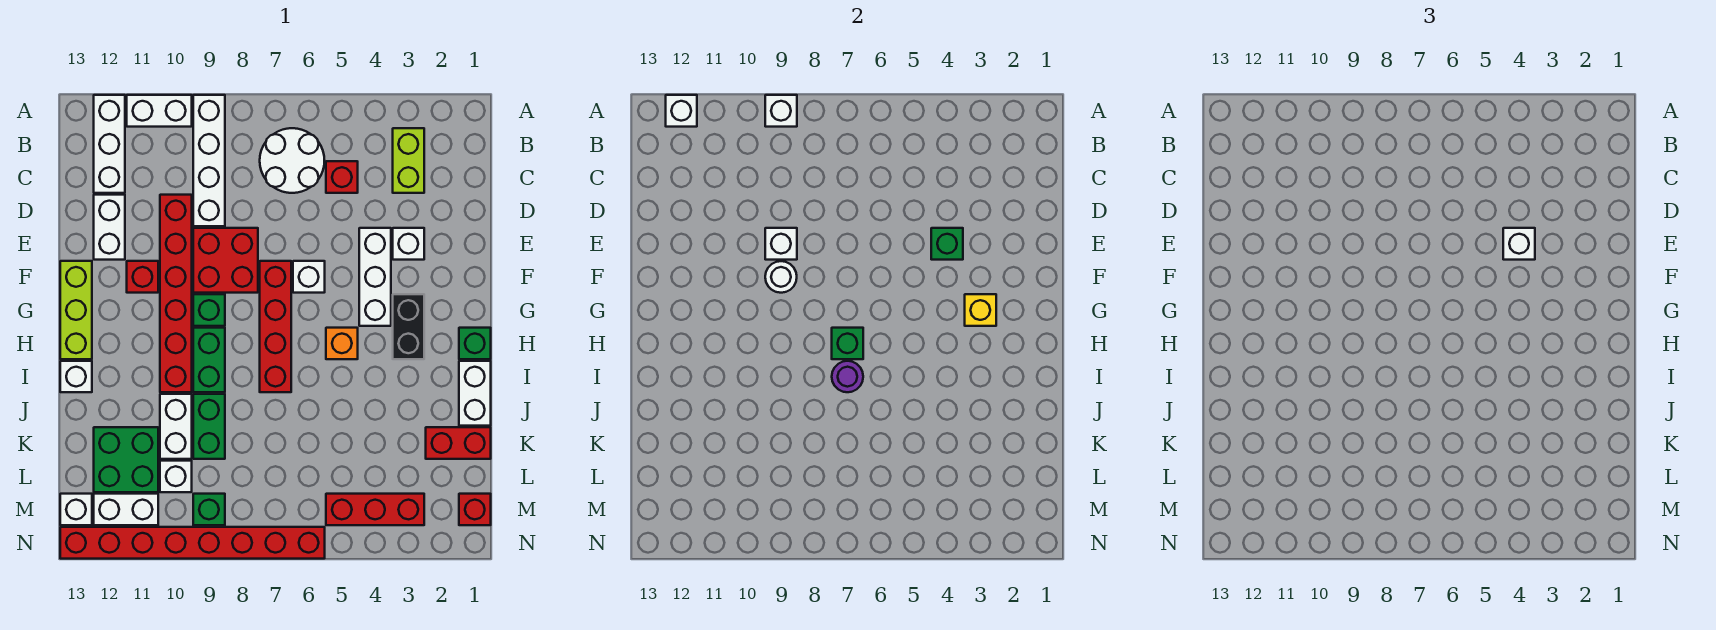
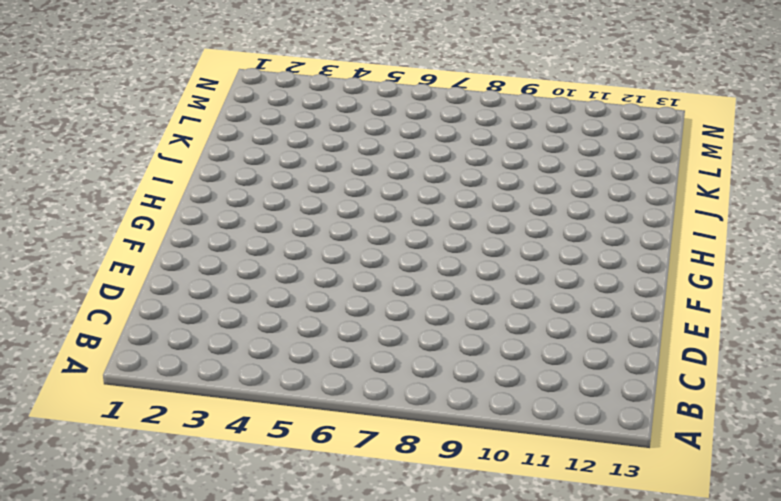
none -> white 1x4 brick [193,95,225,226]
none -> white 1x2 brick [127,95,192,127]
none -> white 1x3 brick [94,95,125,193]
none -> lime 1x2 brick [393,128,424,193]

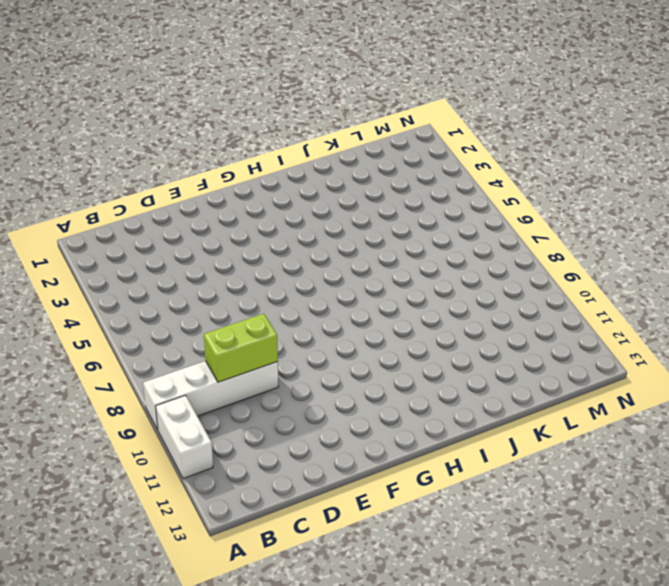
lime 1x2 brick [204,314,278,382] -> lime 1x2 brick moved to [393,128,424,193]
none -> white 1x3 brick [94,95,125,193]
none -> white 2x2 round brick [260,128,325,193]
none -> red 1x1 brick [326,161,358,193]
none -> red 1x6 brick [160,195,192,392]

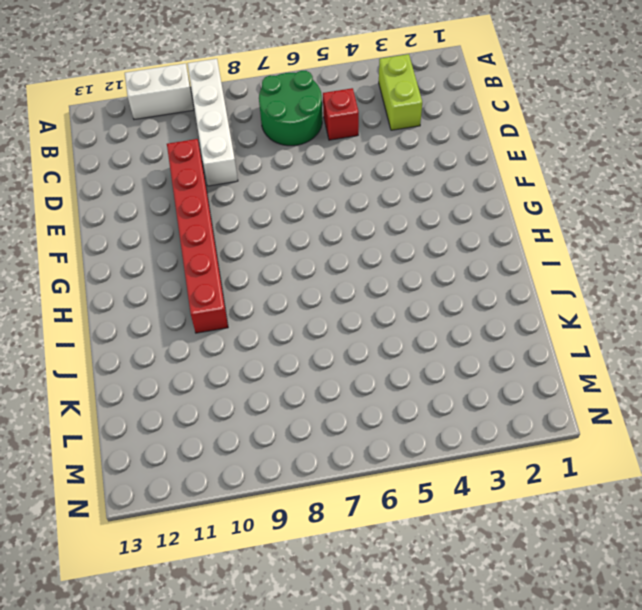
green 2x2 round brick [259,71,322,146] -> white 2x2 round brick [260,128,325,193]
none -> white 1x3 brick [94,95,125,193]
none -> white 1x2 brick [94,195,125,260]
none -> white 1x1 brick [393,228,424,260]
none -> white 1x3 brick [359,228,391,326]

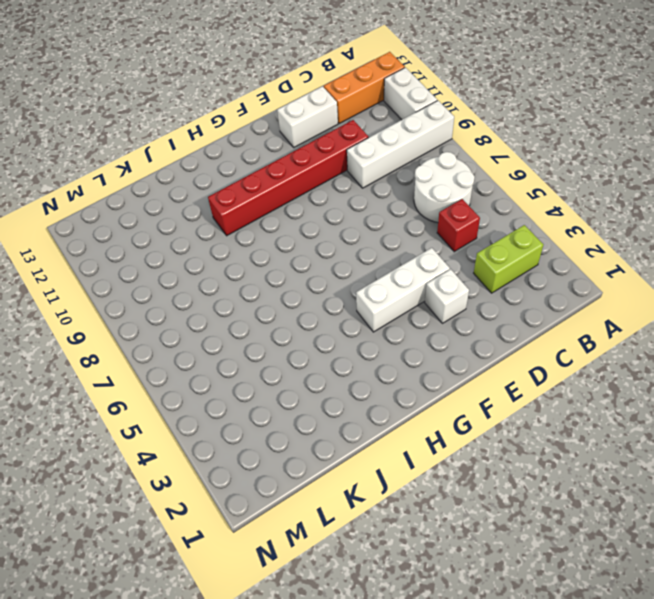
orange 1x3 brick [324,52,405,124] -> white 1x3 brick [94,95,125,193]
none -> red 2x2 brick [193,228,258,293]
none -> white 1x1 brick [293,261,325,293]
none -> red 1x4 brick [260,261,291,392]
none -> red 1x1 brick [127,261,158,293]

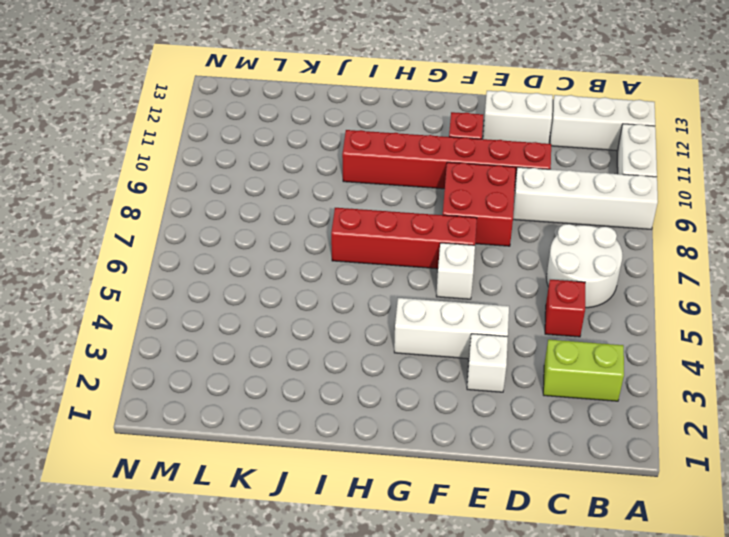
none -> lime 1x3 brick [60,261,92,359]
none -> black 1x2 brick [393,294,424,359]
none -> green 1x1 brick [193,294,225,326]
none -> green 1x1 brick [459,328,491,359]

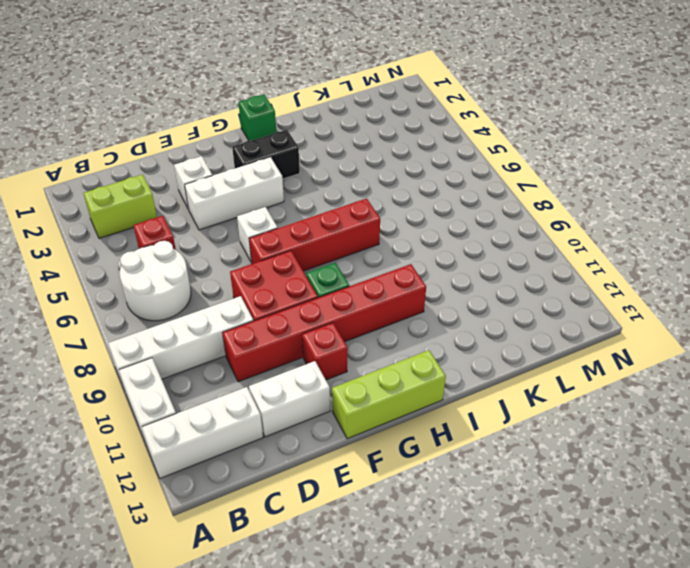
none -> orange 1x1 brick [326,328,358,359]
none -> green 1x2 brick [193,328,225,392]
none -> white 1x2 brick [459,361,491,426]
none -> white 1x1 brick [60,361,92,392]

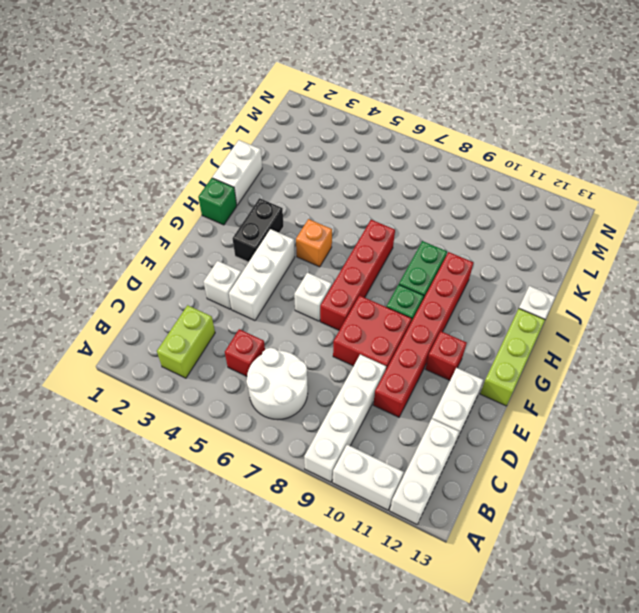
none -> green 1x2 brick [193,394,225,459]
none -> white 1x2 brick [160,394,192,459]
none -> red 1x2 brick [426,427,491,459]
none -> green 2x2 brick [94,427,158,492]

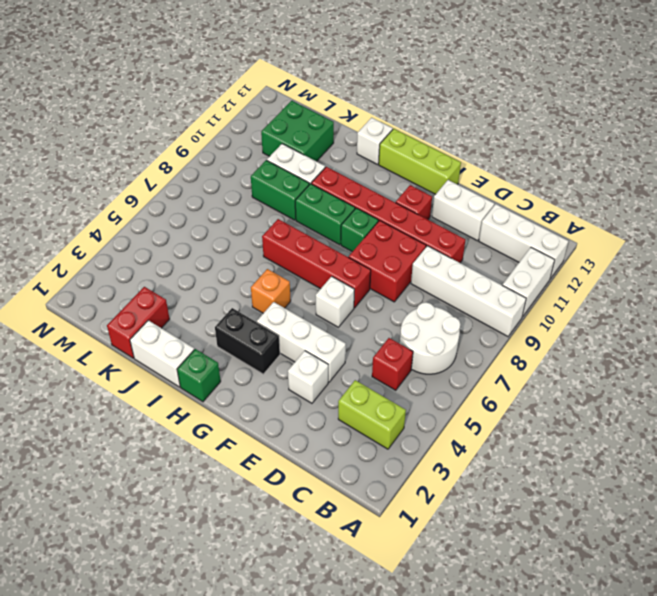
none -> white 1x1 brick [160,461,192,492]
none -> red 1x1 brick [459,494,491,525]
none -> red 1x3 brick [326,494,424,525]
none -> green 1x1 brick [193,494,225,525]

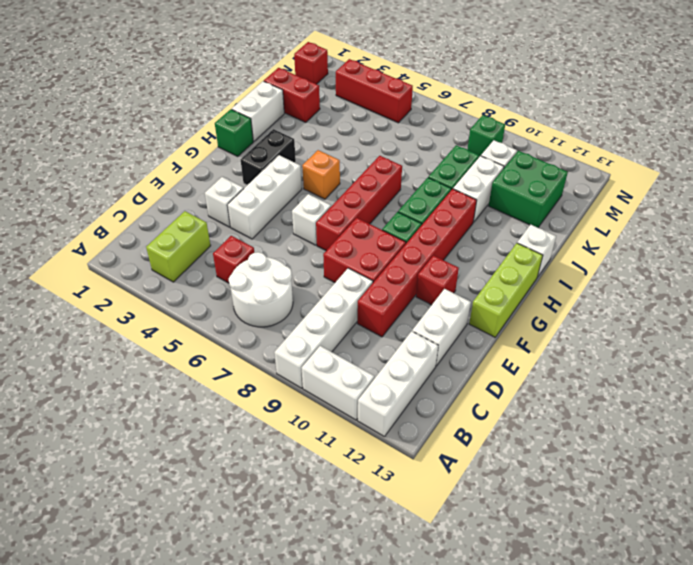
none -> white 1x2 brick [94,494,158,525]
none -> white 1x1 brick [60,494,92,525]
none -> red 1x8 brick [60,527,325,559]
none -> white 1x1 brick [765,95,797,127]

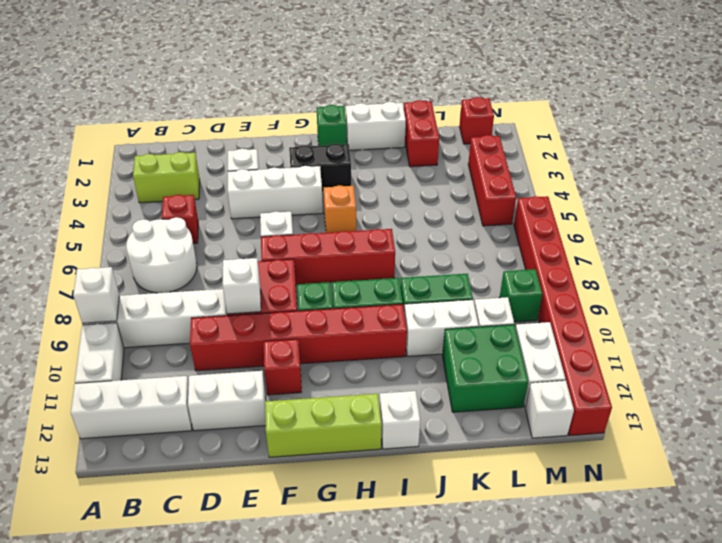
none -> white 1x1 brick [666,95,697,127]
none -> green 1x1 brick [931,228,963,260]
none -> white 1x1 round brick [765,261,797,293]
none -> yellow 1x1 brick [965,294,996,326]

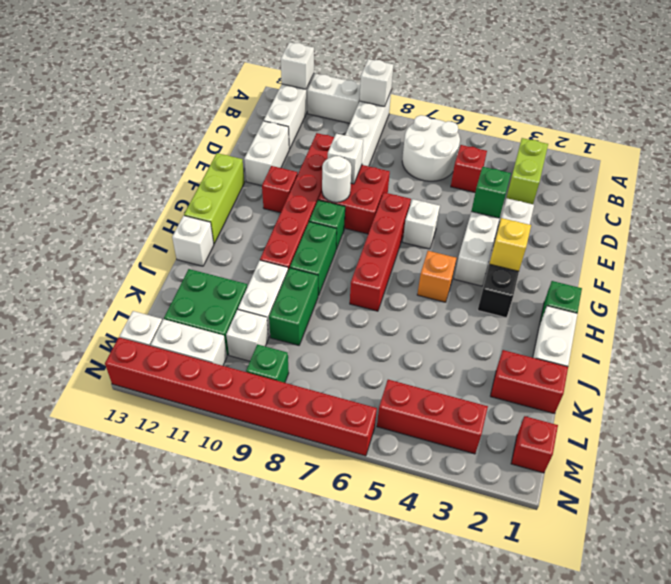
none -> green 1x1 brick [832,328,863,359]
none -> purple 1x1 round brick [832,361,863,392]
none -> white 1x1 brick [1503,228,1535,260]

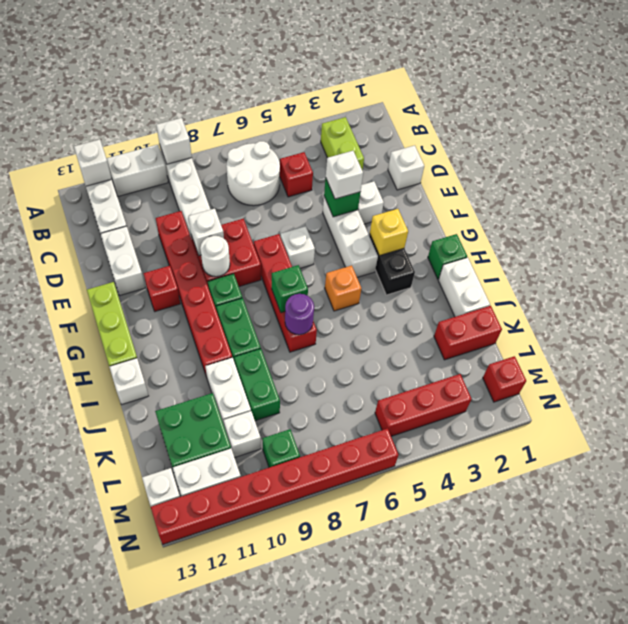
white 1x1 brick [388,145,424,190] -> none

